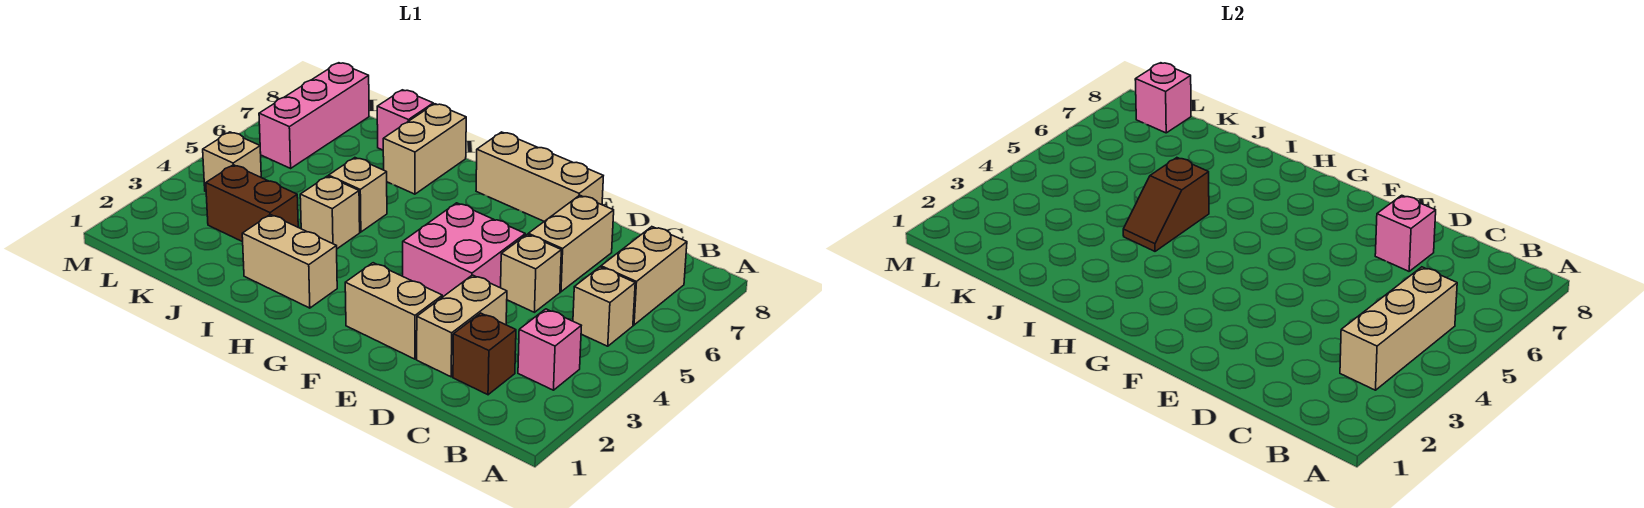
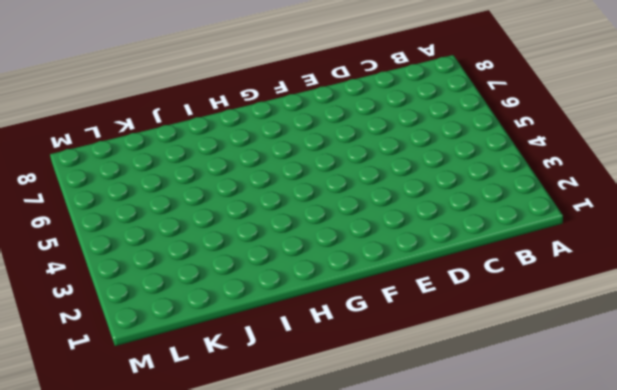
none -> pink 1x1 brick [518,309,581,390]
none -> tan 1x1 brick [573,267,635,346]
none -> tan 1x2 brick [601,227,687,325]

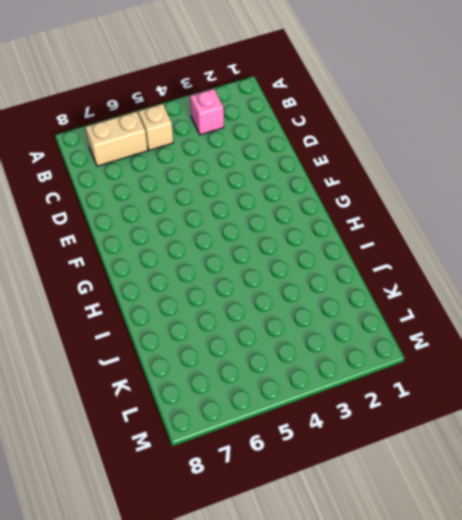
none -> brown 1x1 brick [453,313,516,395]
none -> tan 1x2 brick [417,275,507,377]
none -> tan 1x1 brick [501,234,561,312]

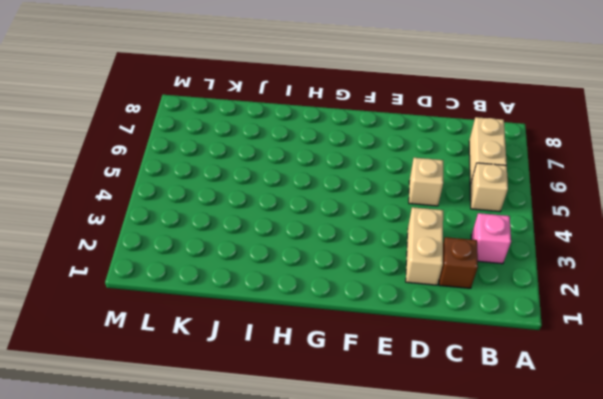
none -> tan 1x2 brick [528,195,614,292]
none -> tan 1x2 brick [345,263,442,359]
none -> pink 2x2 brick [403,203,525,297]

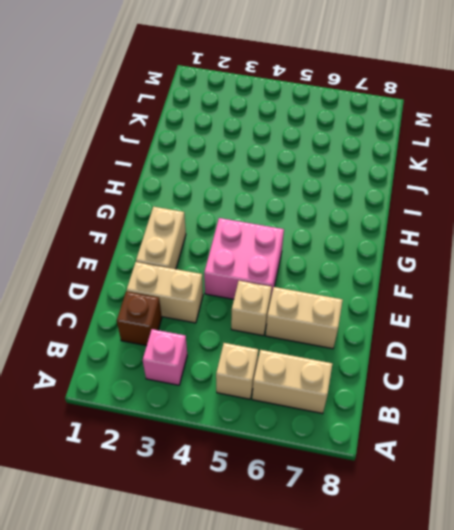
none -> tan 1x3 brick [476,132,603,221]
none -> tan 1x2 brick [242,215,337,308]
none -> tan 1x1 brick [300,176,360,249]

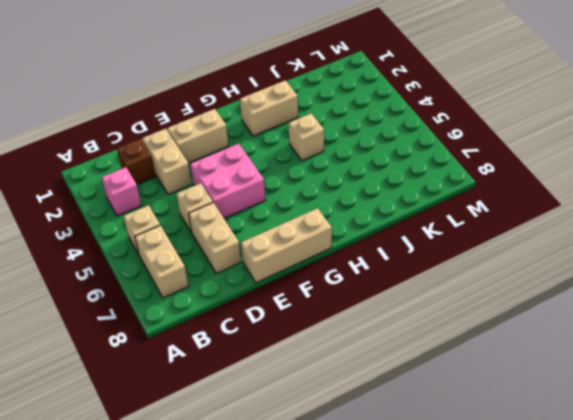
none -> tan 1x1 brick [329,158,387,232]
none -> tan 1x2 brick [383,104,466,194]
none -> brown 1x2 brick [206,165,298,242]

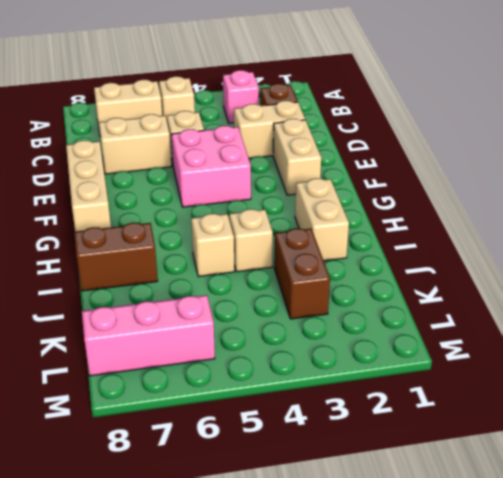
brown 1x2 brick [74,223,158,291] -> tan 1x2 brick [383,104,466,194]
none -> pink 1x1 brick [377,90,433,150]
none -> tan 1x1 brick [203,132,261,192]
none -> tan 1x3 brick [1340,267,1457,390]

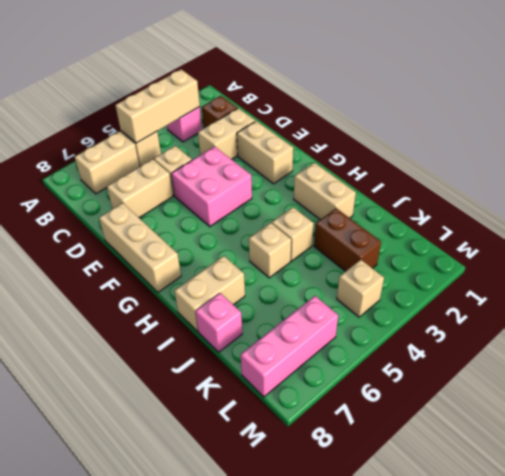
none -> pink 1x1 brick [1375,195,1436,271]
none -> brown 1x2 slope [1123,158,1209,251]
none -> pink 1x1 brick [1135,63,1191,133]

